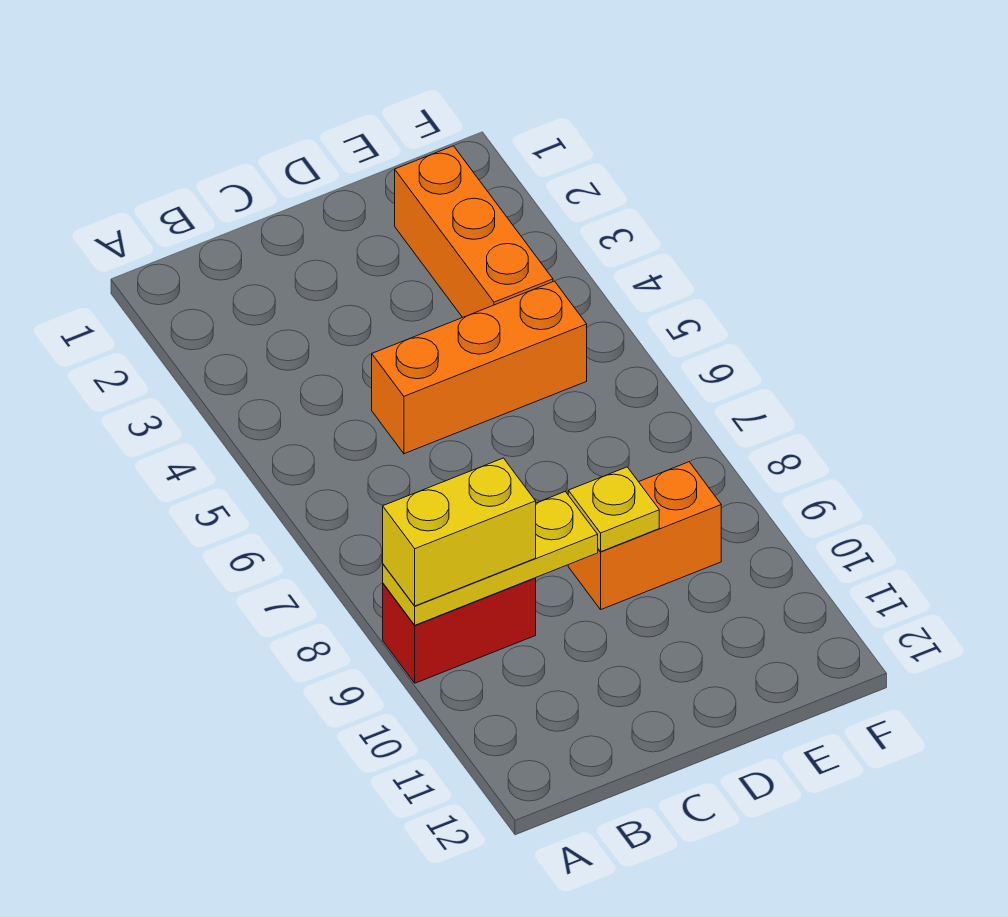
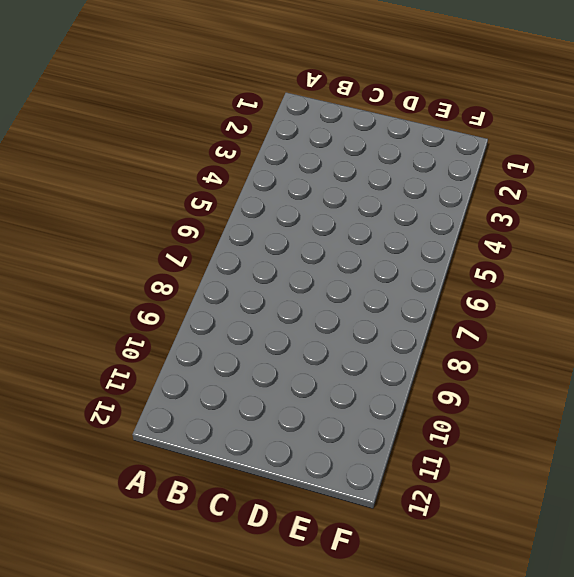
none -> red 1x2 brick [383,578,536,683]
none -> orange 1x3 brick [372,281,587,454]

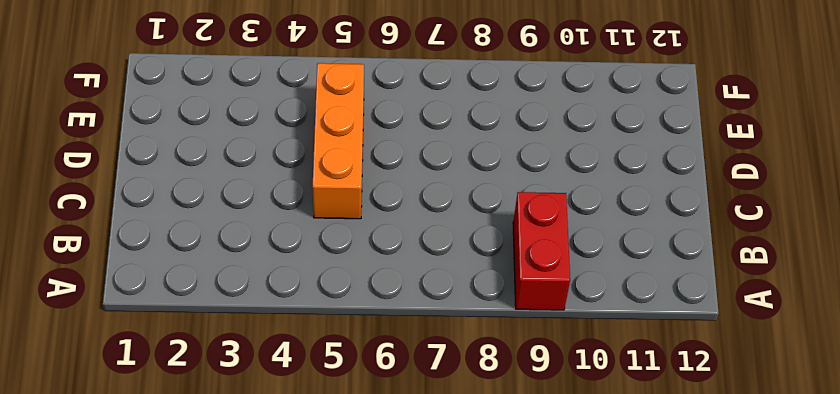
none -> orange 1x2 brick [568,462,721,609]
none -> orange 1x3 brick [395,146,553,317]

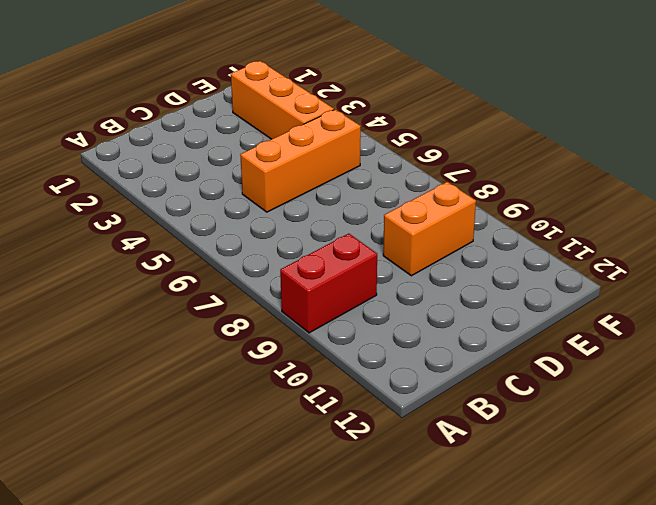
none -> yellow 1x3 plate [383,492,598,625]
none -> yellow 1x1 plate [568,467,659,552]

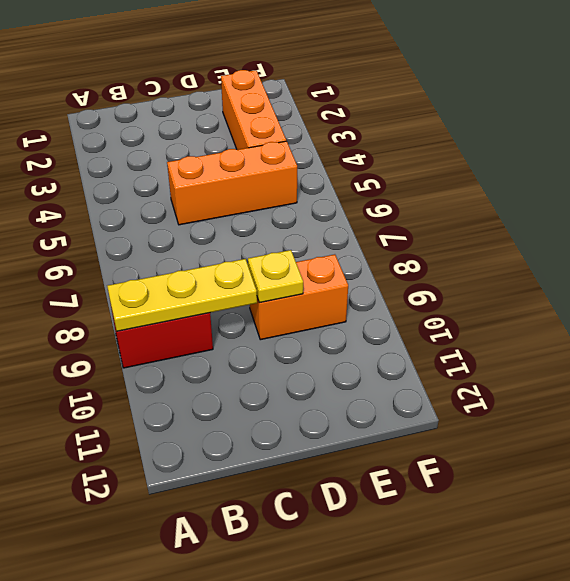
none -> yellow 1x2 brick [383,458,536,606]

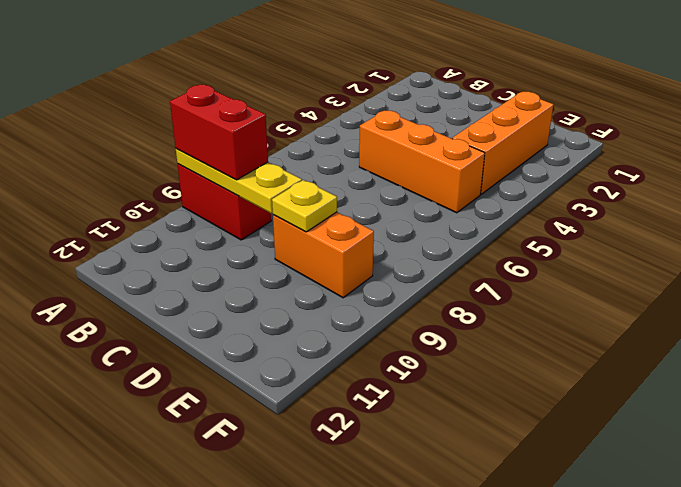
red 1x2 brick [170,85,268,180] -> yellow 1x2 brick [383,458,536,606]

